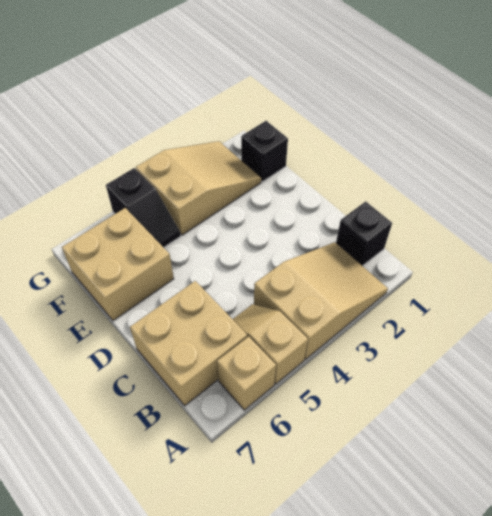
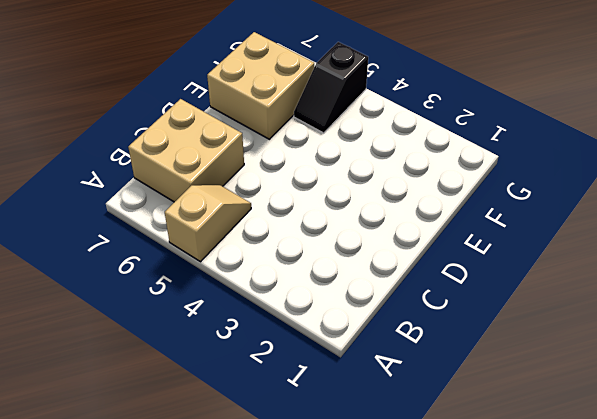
none -> tan 2x3 slope [254,242,388,359]
none -> tan 1x1 brick [217,336,276,410]

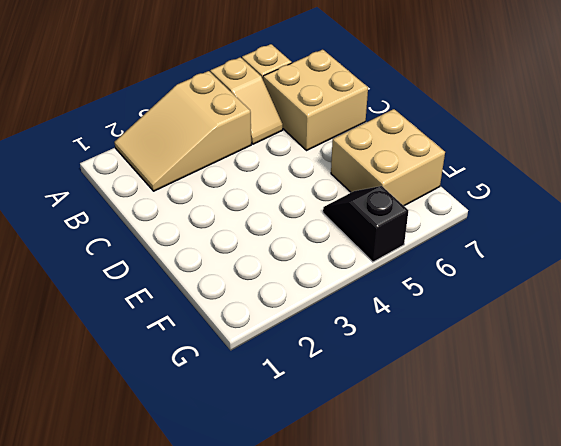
none -> black 1x1 brick [336,201,392,266]
none -> black 1x1 brick [241,121,288,182]

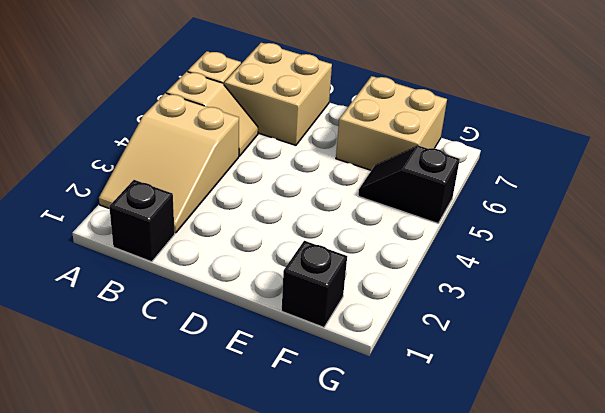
none -> tan 2x3 slope [136,141,261,235]

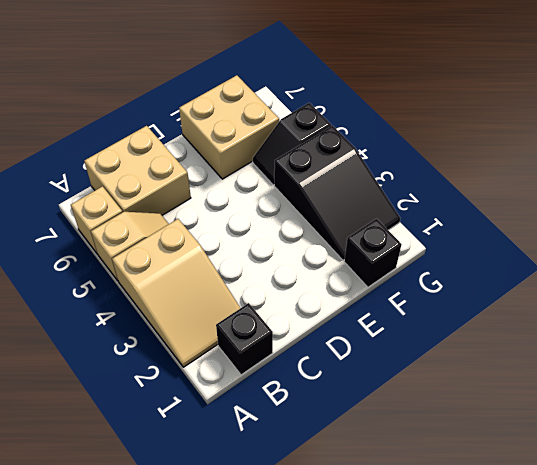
black 2x3 slope [274,125,400,260] -> tan 2x3 slope [136,141,261,235]

